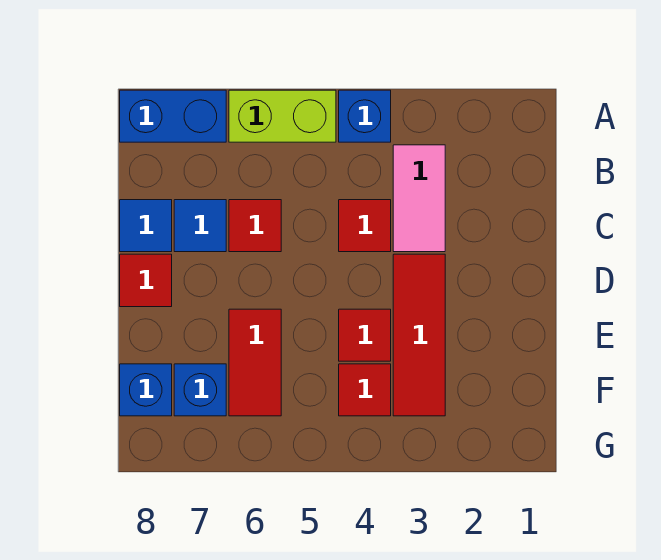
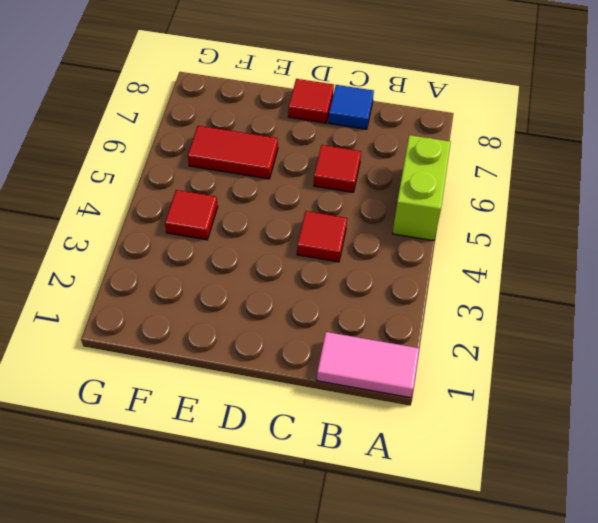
pink 1x2 tile [317,332,419,398] -> pink 1x2 tile moved to [393,145,445,252]
none -> blue 1x1 brick [339,90,391,142]
none -> blue 1x2 brick [120,90,226,142]
none -> blue 1x1 tile [174,200,226,252]

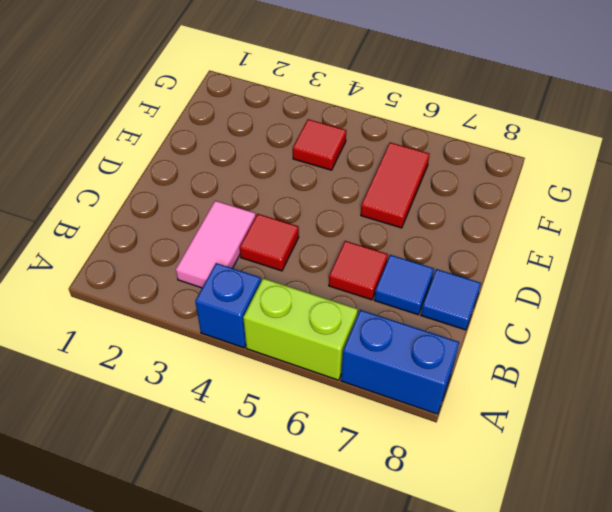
none -> red 1x3 tile [393,254,445,416]
none -> red 1x1 tile [120,254,172,307]
none -> red 1x1 tile [339,309,391,361]

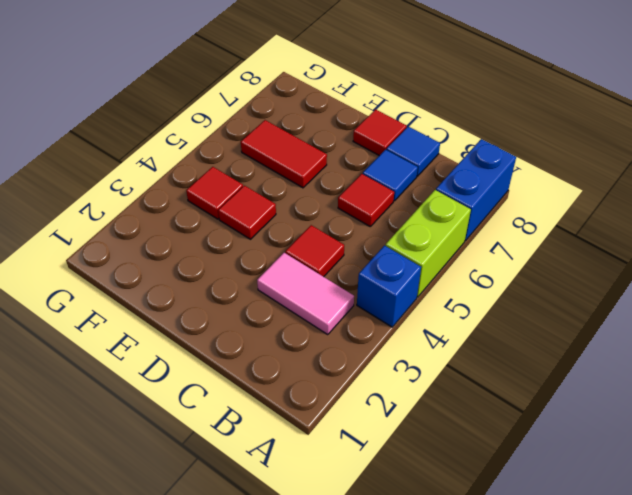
none -> red 1x3 tile [393,254,445,416]
none -> blue 1x1 brick [174,364,226,416]
none -> blue 1x1 brick [120,364,172,416]

